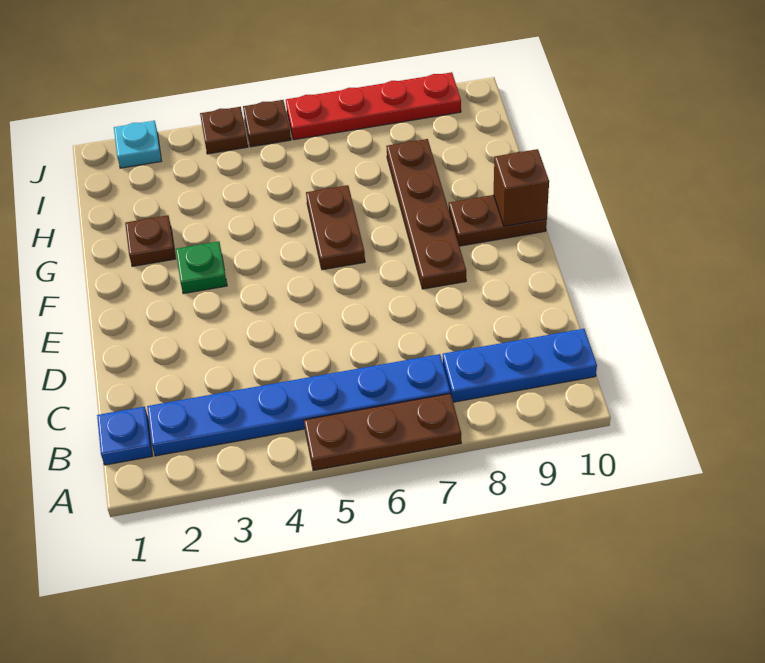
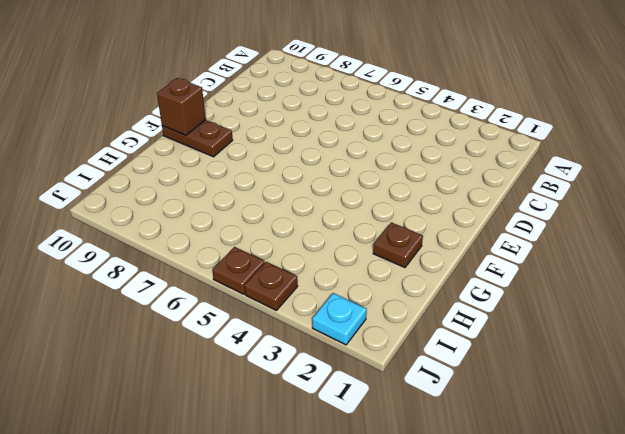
none -> brown 1x3 plate [304,394,461,471]
none -> blue 1x1 plate [97,407,152,465]
none -> blue 1x6 plate [147,354,450,456]

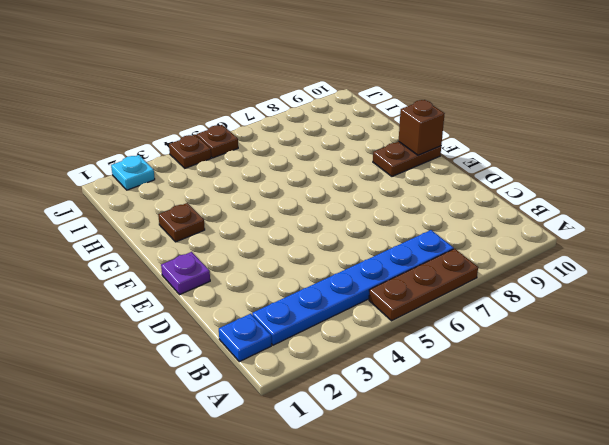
purple 1x1 plate [161,252,210,295] -> none
none -> blue 1x3 plate [443,329,597,402]
none -> brown 1x4 plate [386,139,466,289]
none -> green 1x1 plate [176,241,227,294]

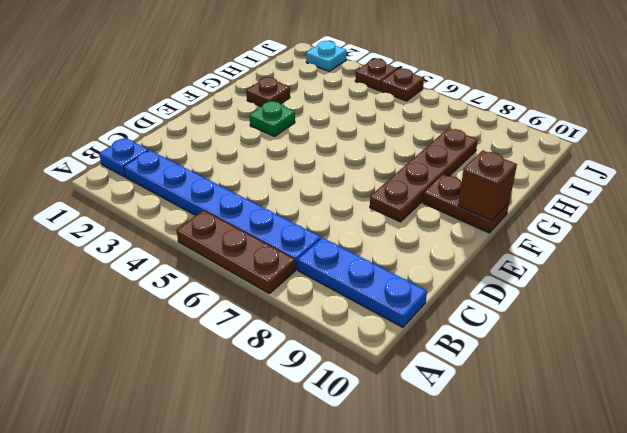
none -> brown 1x2 plate [306,185,365,270]
none -> red 1x4 plate [286,72,461,140]

